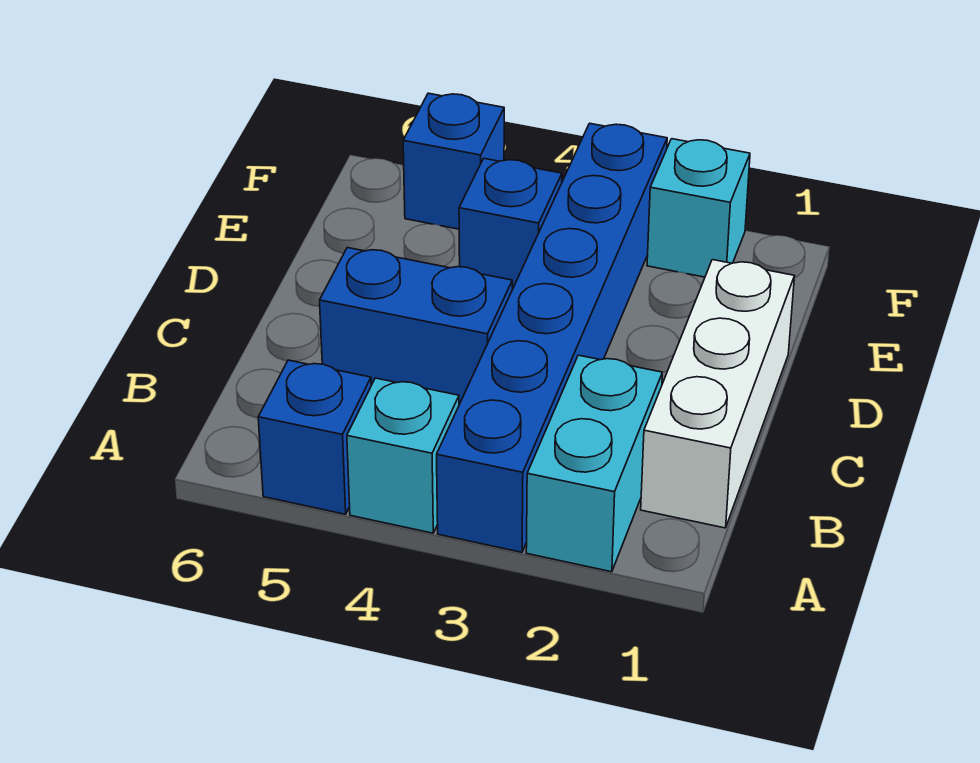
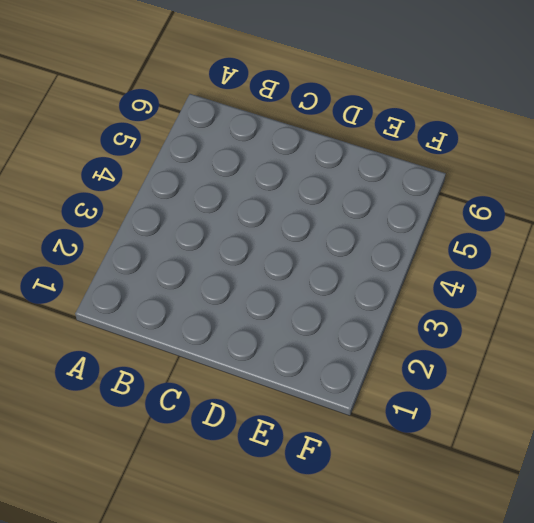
none -> cyan 1x2 brick [526,355,662,572]
none -> blue 1x6 brick [437,123,667,552]

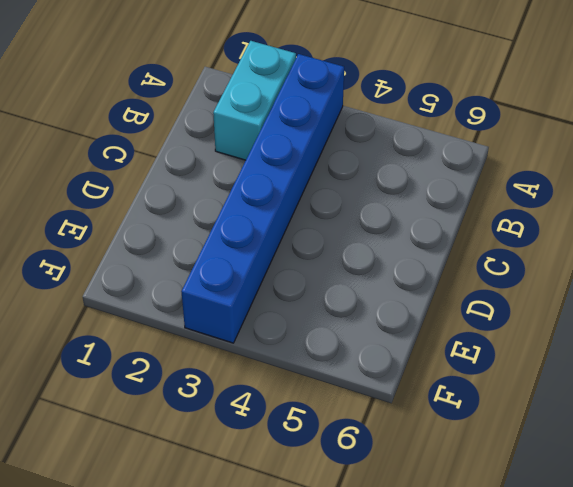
none -> cyan 1x1 brick [347,378,459,533]
none -> blue 1x1 brick [258,360,371,514]

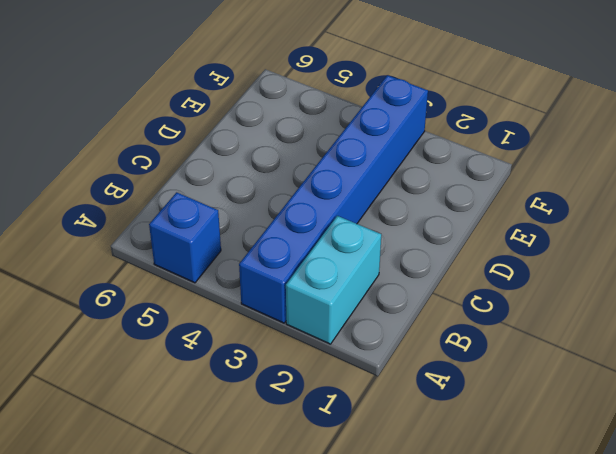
none -> cyan 1x1 brick [347,378,459,533]
none -> white 1x3 brick [641,260,794,528]

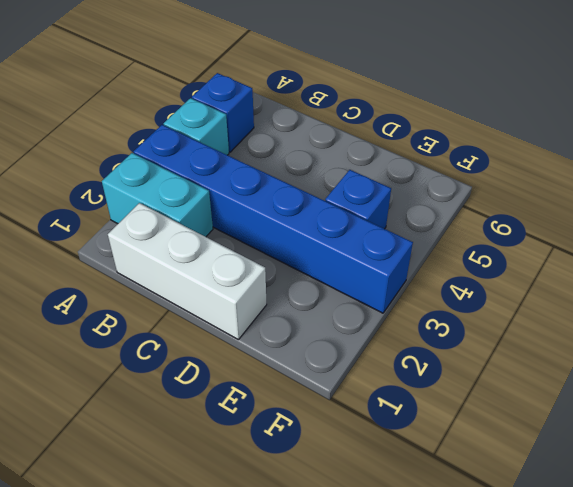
none -> blue 1x2 brick [320,248,512,405]
none -> cyan 1x1 brick [647,139,750,277]

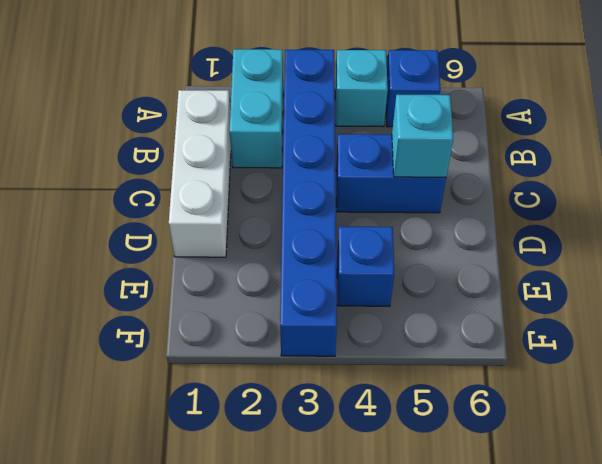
cyan 1x1 brick [392,95,453,177] -> cyan 1x1 brick moved to [647,139,750,277]
none -> blue 1x1 brick [403,93,504,229]

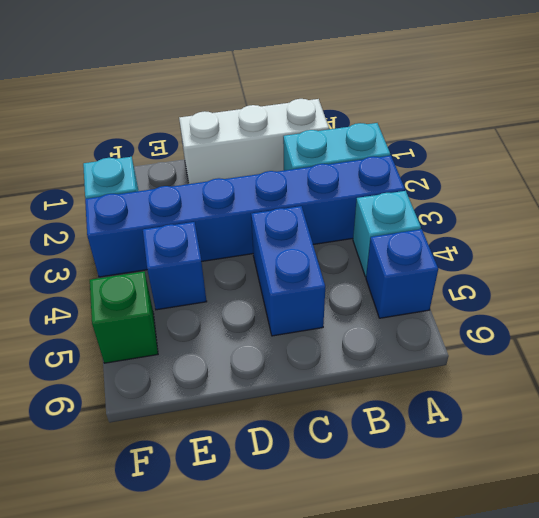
green 1x1 brick [90,271,158,363] -> blue 1x1 brick [403,93,504,229]

